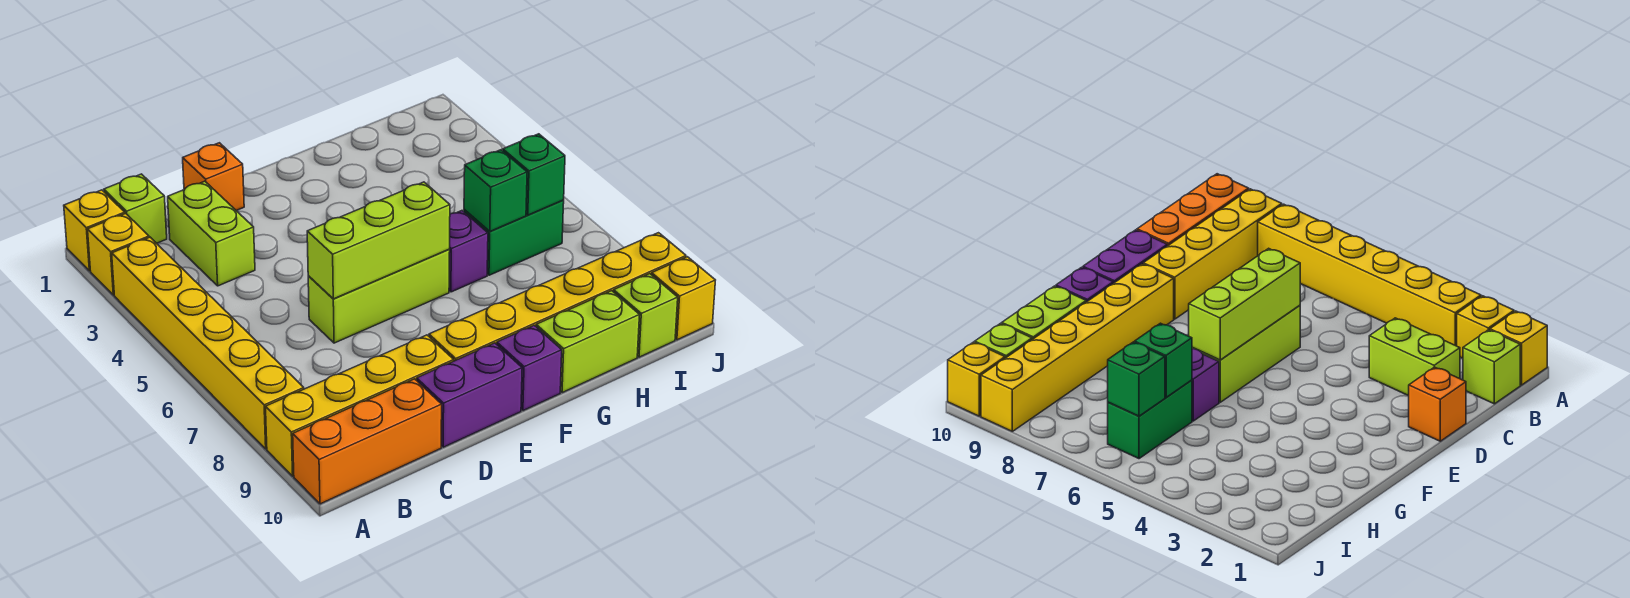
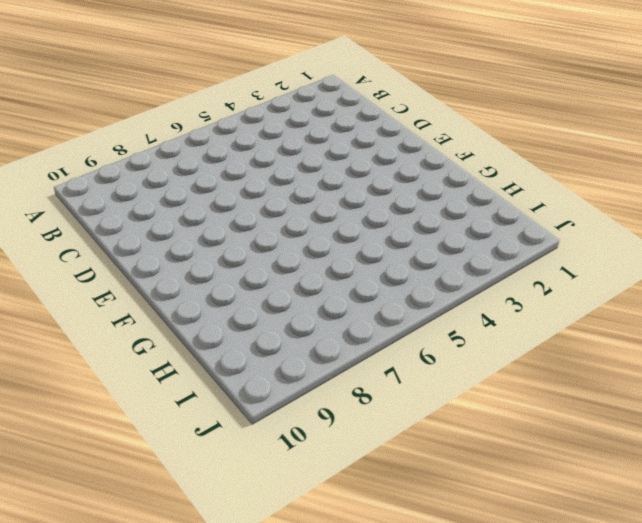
none -> yellow 1x1 brick [64,190,125,271]
none -> yellow 1x1 brick [88,213,149,295]
none -> yellow 1x6 brick [112,237,304,449]

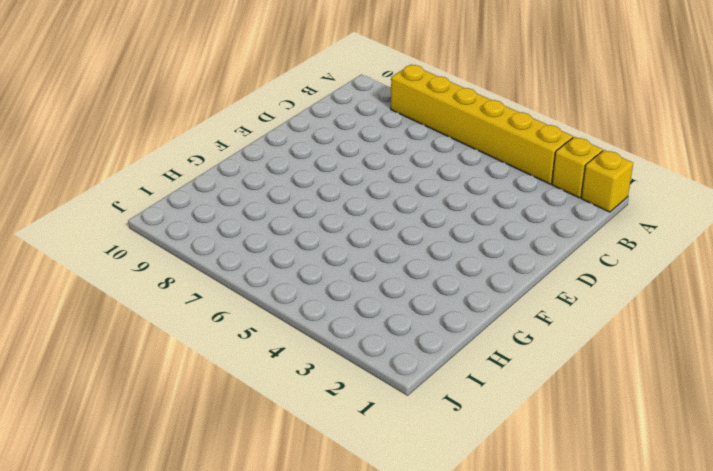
none -> yellow 1x4 brick [266,335,454,476]
none -> orange 1x3 brick [293,379,442,504]
none -> lime 1x1 brick [104,174,167,243]

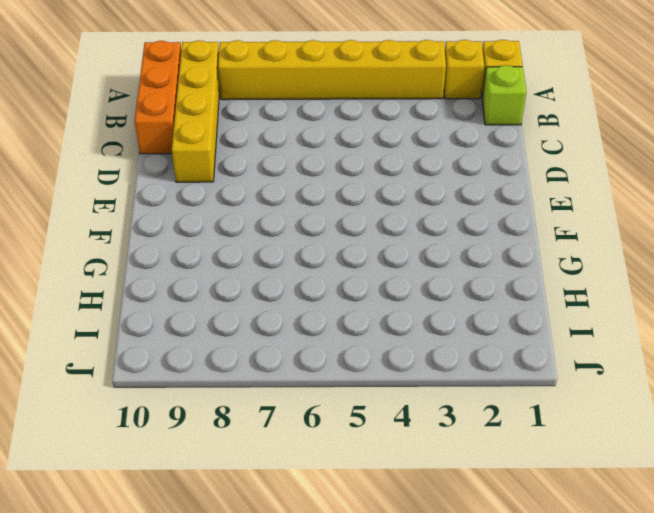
none -> lime 1x2 brick [168,181,255,286]
none -> orange 1x1 brick [183,143,244,211]
none -> lime 1x3 brick [308,249,450,343]

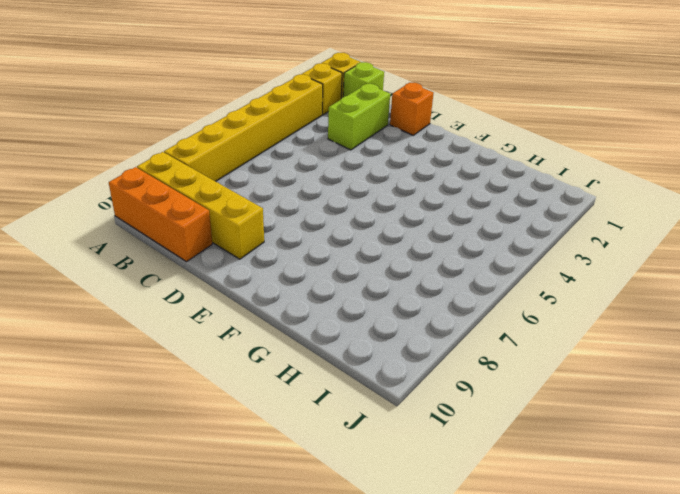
none -> lime 1x3 brick [308,249,450,343]
none -> purple 1x2 brick [417,343,522,447]
none -> yellow 1x6 brick [429,233,686,361]

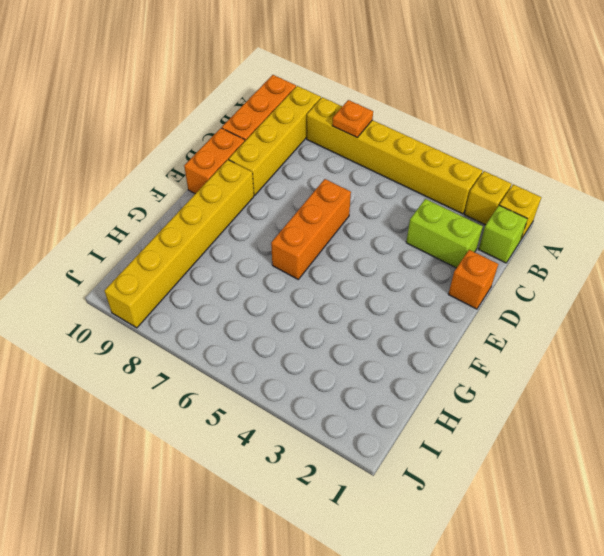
orange 1x1 plate [332,100,373,137] -> none
orange 1x3 brick [271,179,351,279] -> lime 1x3 brick [308,249,450,343]
orange 1x2 brick [184,128,245,194] -> purple 1x2 brick [417,343,522,447]
none -> purple 1x1 brick [497,325,562,411]
none -> purple 1x1 brick [449,211,488,292]
none -> lime 1x2 brick [536,291,639,393]

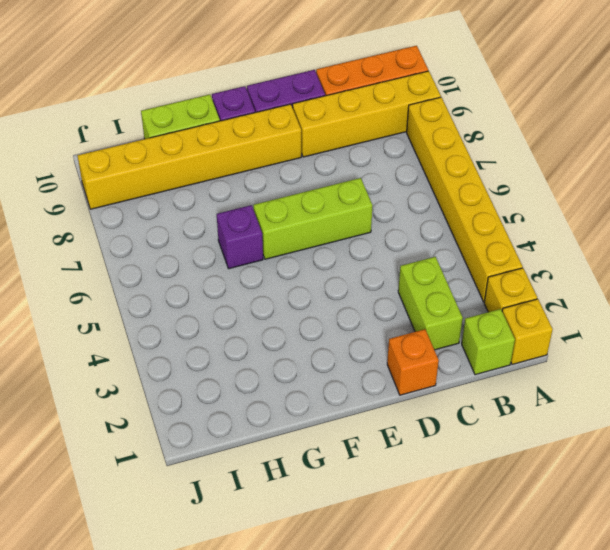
none -> green 1x2 brick [464,200,564,275]
none -> lime 1x1 brick [614,274,678,357]
none -> yellow 1x1 brick [652,257,715,340]

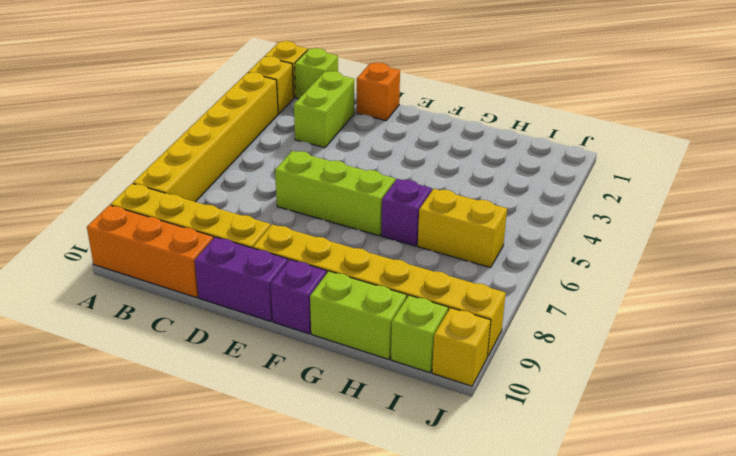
yellow 1x2 brick [418,189,507,268] -> green 1x2 brick [464,200,564,275]
none -> lime 1x3 brick [307,182,450,299]
none -> green 1x1 brick [464,150,527,232]
none -> green 1x1 brick [503,134,565,215]

